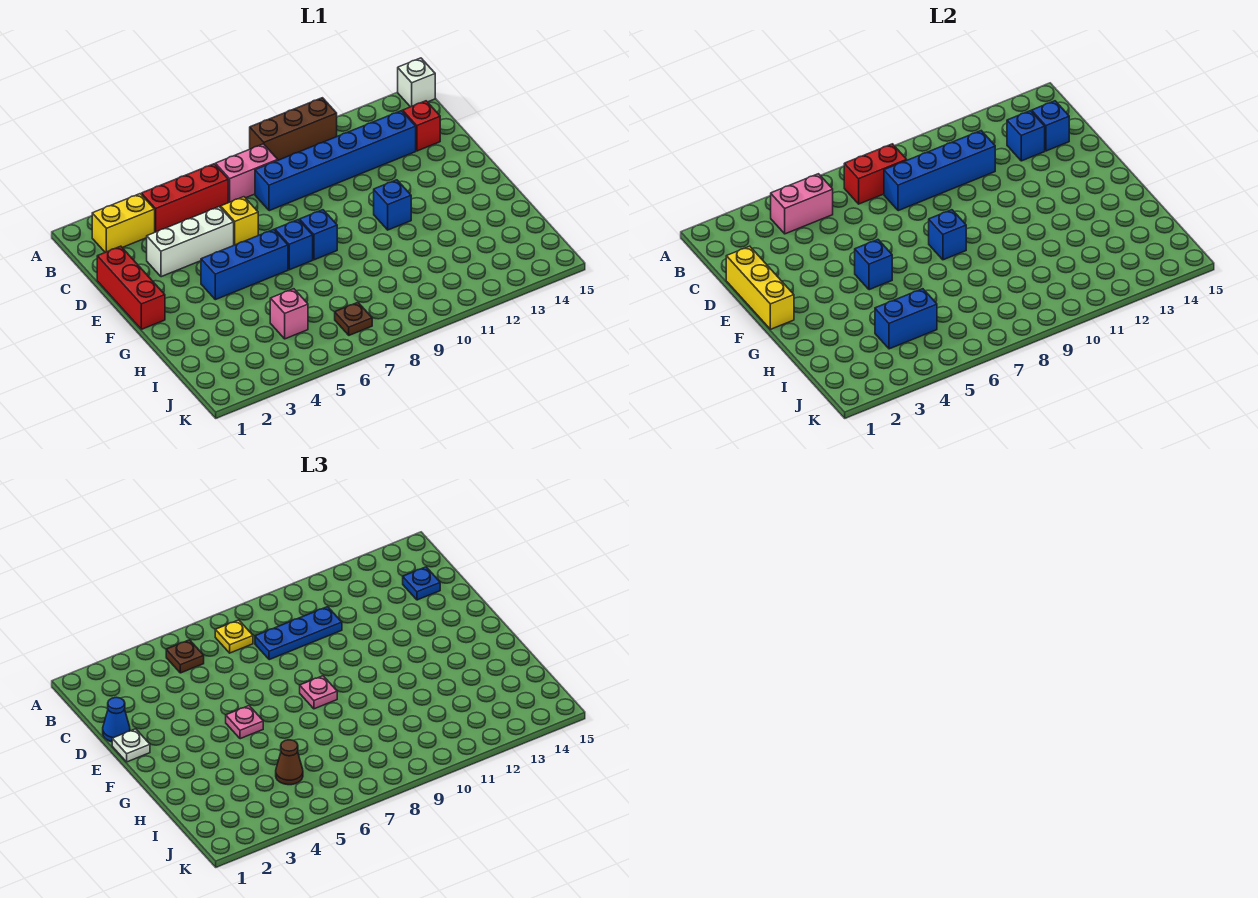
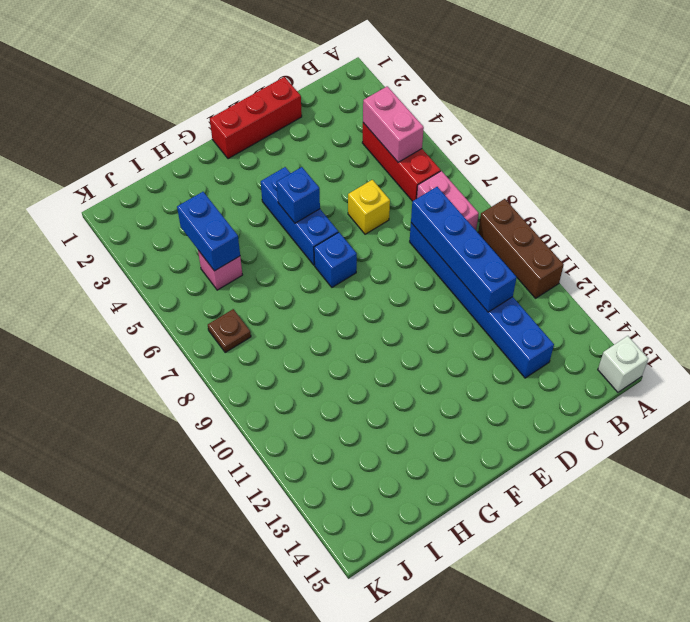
none -> yellow 1x2 brick [92,194,155,252]
none -> red 1x1 brick [403,101,440,151]
none -> white 1x3 brick [147,207,234,277]
none -> blue 1x1 brick [300,210,337,260]

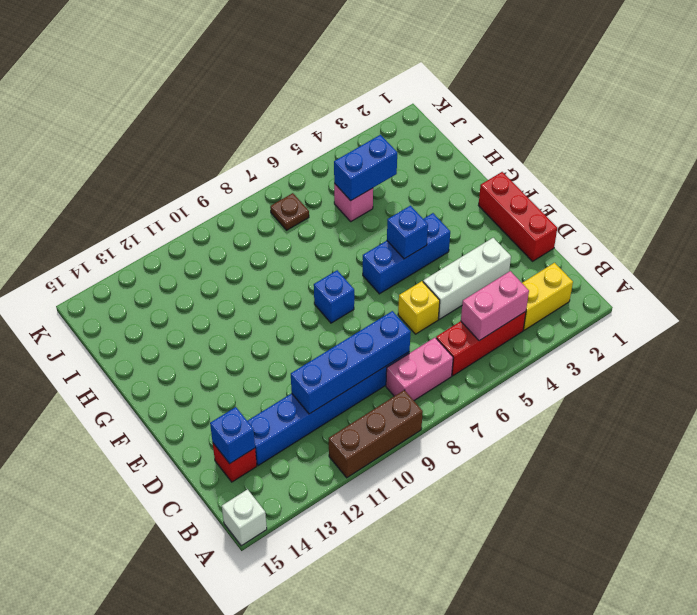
none -> blue 1x1 brick [275,220,313,270]
none -> blue 1x1 brick [374,180,411,230]
none -> red 1x2 brick [844,144,907,204]
none -> blue 1x1 brick [1007,111,1045,161]

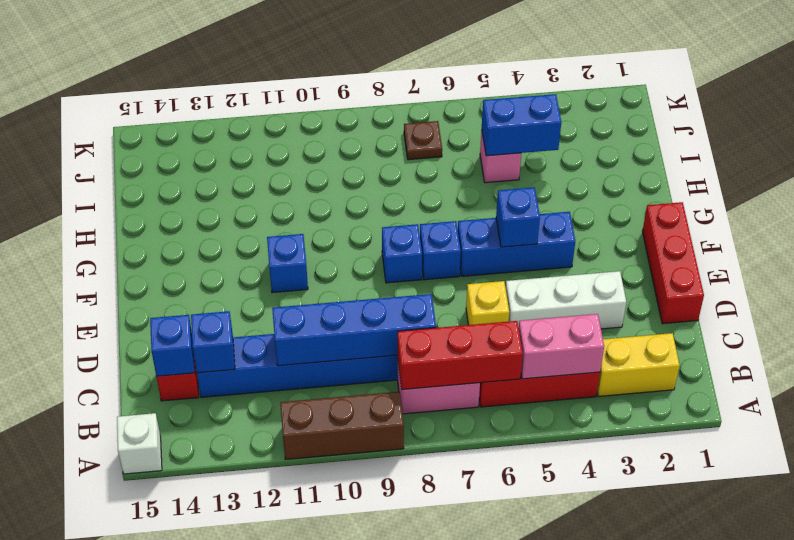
red 1x3 brick [398,321,523,389] -> red 1x2 brick [844,144,907,204]
none -> yellow 1x3 brick [726,246,794,329]
none -> blue 1x1 brick [929,210,966,260]
none -> brown 1x1 plate [166,640,204,673]
none -> yellow 1x1 plate [215,620,253,653]

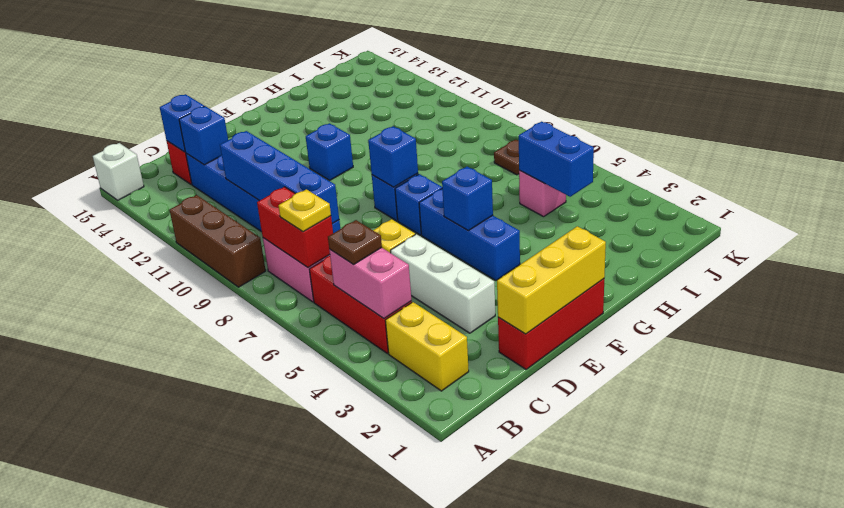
none -> blue 1x3 plate [255,607,342,660]
none -> blue 1x1 plate [403,567,440,600]
none -> blue 1x1 cone [103,697,130,742]
none -> white 1x1 plate [112,729,150,762]

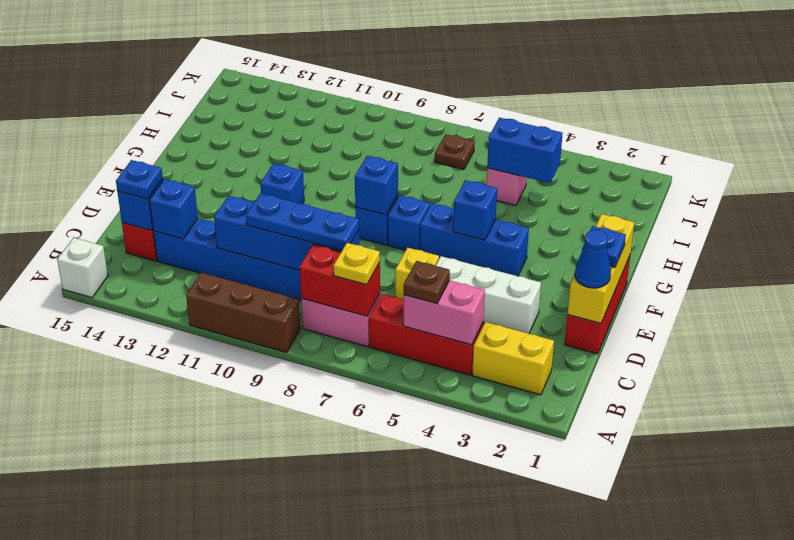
blue 1x1 plate [582,226,626,267] -> white 1x1 plate [112,729,150,762]
none -> pink 1x1 plate [226,706,263,739]
none -> pink 1x1 plate [300,676,337,709]
none -> brown 1x1 cone [276,740,303,785]

